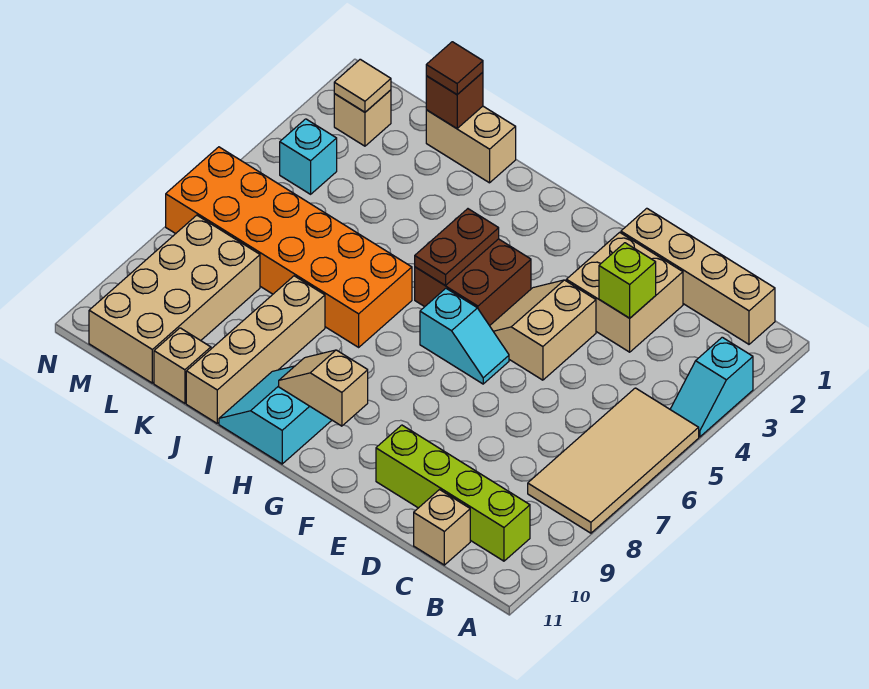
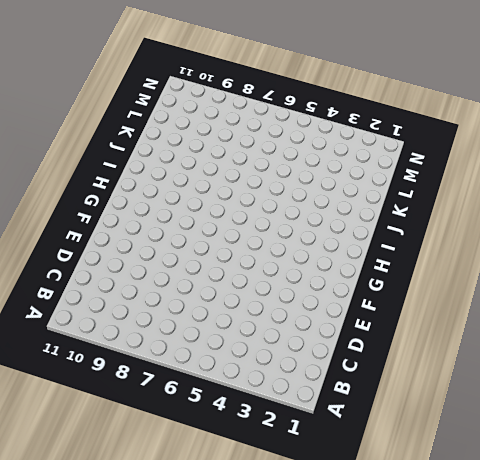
none -> cyan 1x2 slope [670,337,753,437]
none -> tan 2x4 tile [528,388,699,533]
none -> tan 1x4 brick [621,208,775,344]

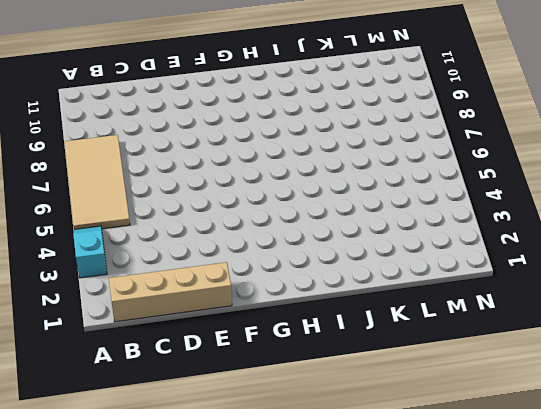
none -> lime 1x4 brick [376,425,530,561]
none -> tan 1x1 brick [414,490,470,565]
none -> tan 2x2 brick [566,232,683,352]

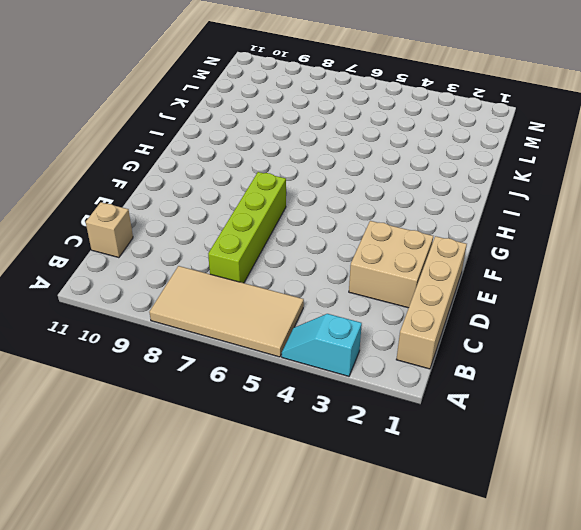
lime 1x4 brick [208,172,286,283] -> lime 1x4 brick moved to [376,425,530,561]
none -> tan 2x2 slope [490,280,596,380]
none -> cyan 1x2 slope [420,288,509,384]
none -> brown 2x2 brick [415,239,531,326]

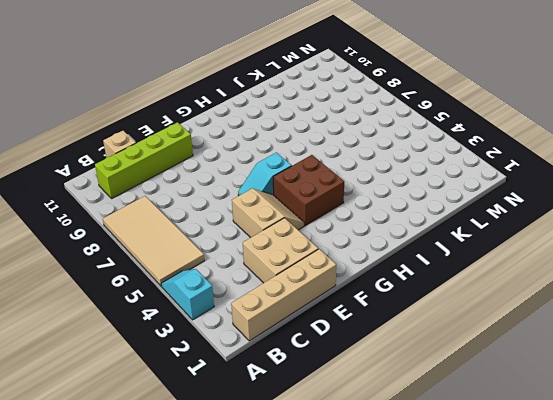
none -> cyan 2x2 slope [219,366,332,464]
none -> orange 2x6 brick [166,147,412,347]
none -> tan 1x2 brick [426,106,516,183]

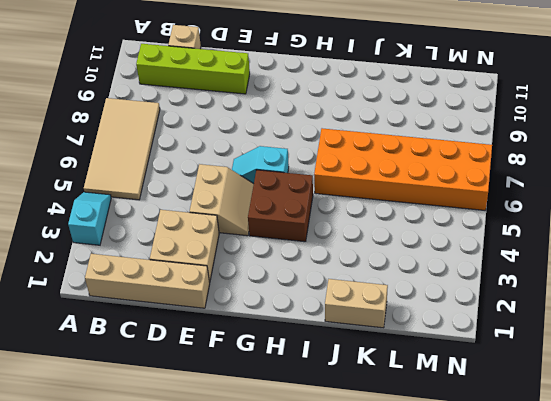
none -> cyan 2x2 slope [219,366,332,464]
none -> tan 1x4 brick [186,276,325,423]
none -> tan 1x1 brick [154,328,211,403]

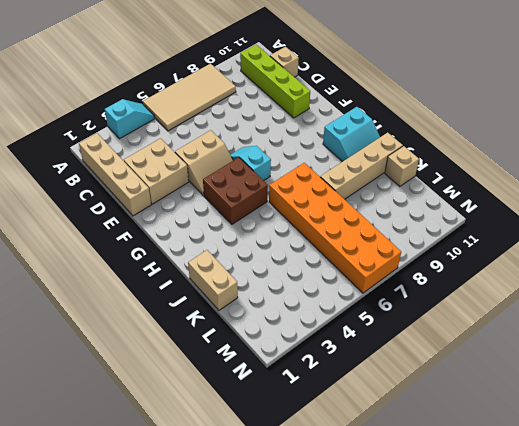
none -> tan 2x4 brick [89,215,260,383]
none -> tan 1x1 brick [334,90,391,146]
none -> cyan 1x1 brick [280,119,337,194]

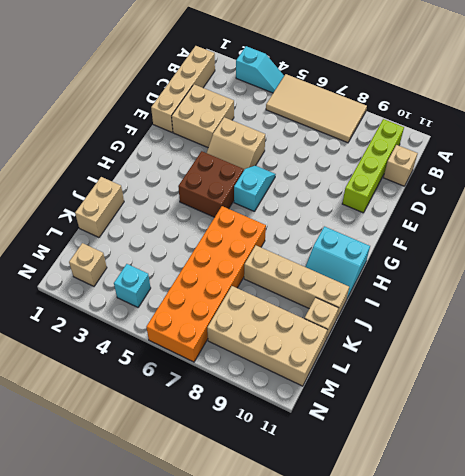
none -> lime 1x1 brick [599,243,656,318]
none -> tan 1x2 slope [279,350,368,426]
none -> brown 1x2 plate [415,209,499,285]

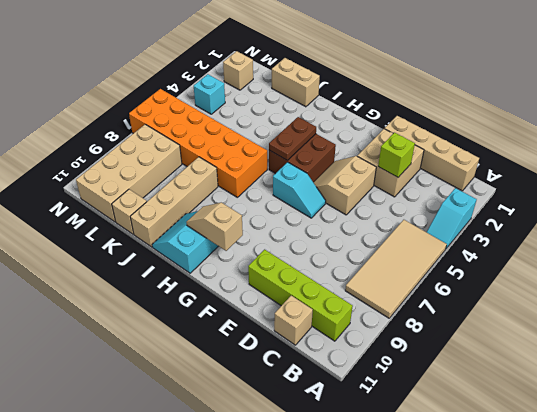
none -> brown 1x1 brick [426,72,483,128]
none -> tan 1x1 tile [334,59,391,112]
none -> brown 1x1 tile [426,42,483,94]

